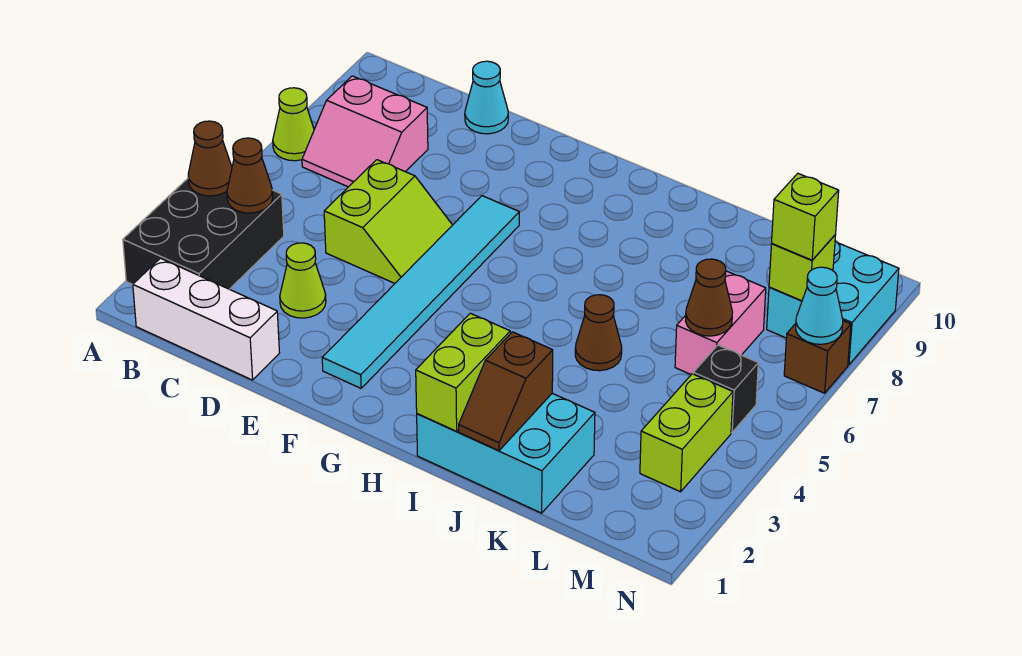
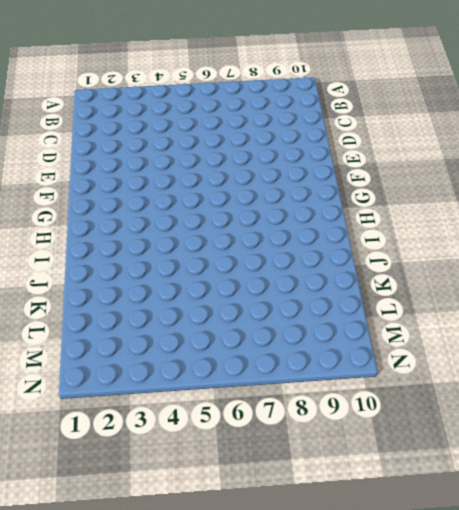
none -> black 2x3 brick [123,179,284,289]
none -> lime 1x1 cone [273,88,314,161]
none -> white 1x3 brick [133,258,279,380]

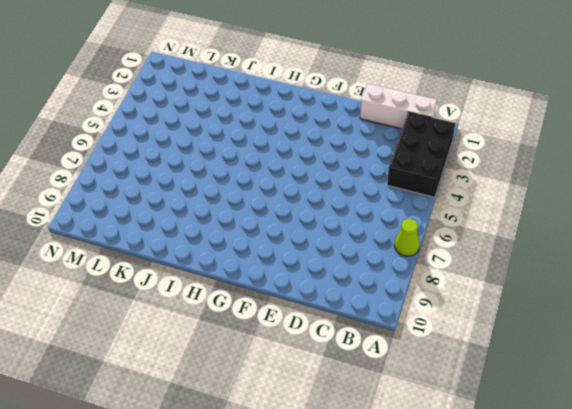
none -> pink 2x2 slope [302,76,428,187]
none -> lime 1x1 cone [280,243,326,318]
none -> lime 2x2 slope [324,160,452,283]

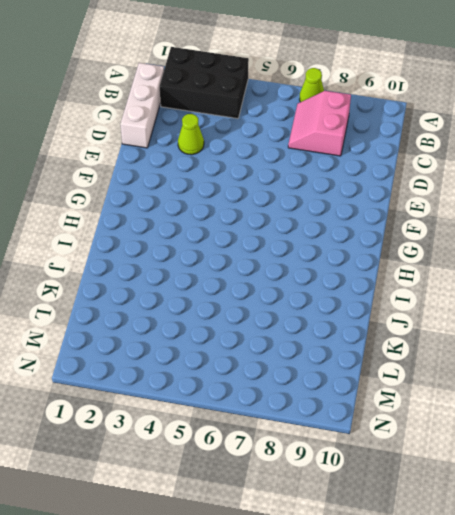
none -> lime 2x2 slope [324,160,452,283]
none -> cyan 1x1 cone [465,61,508,134]
none -> cyan 1x6 tile [322,196,519,388]

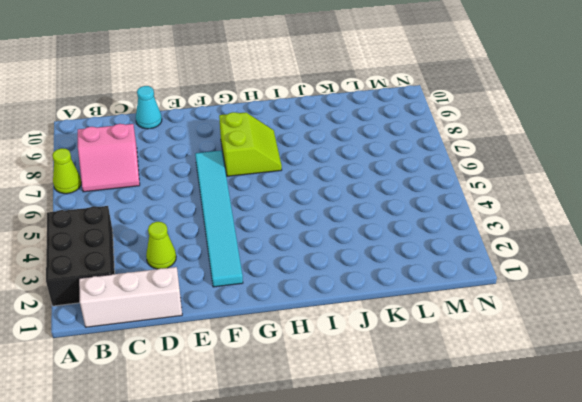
lime 2x2 slope [219,112,282,176] -> lime 2x2 slope moved to [324,160,452,283]
none -> cyan 2x3 brick [417,393,595,513]
none -> brown 1x1 cone [575,295,622,371]
none -> pink 1x2 brick [675,271,766,374]

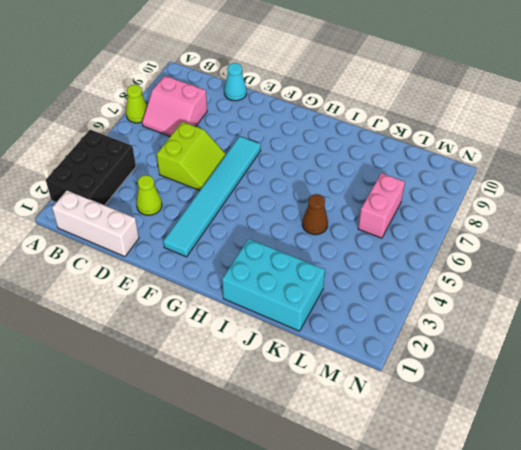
none -> lime 1x2 brick [640,374,733,492]
none -> black 1x1 brick [693,345,758,432]
none -> cyan 2x2 brick [767,241,899,365]

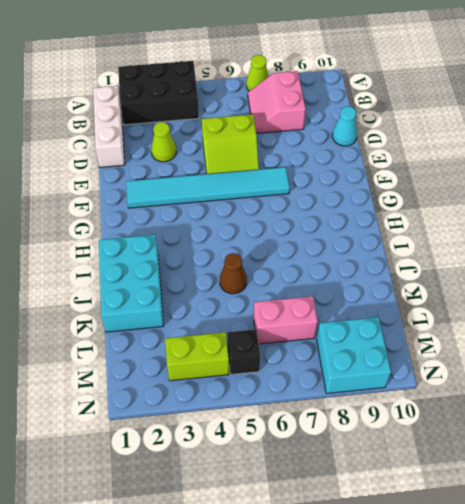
none -> brown 1x1 brick [784,321,851,393]
none -> brown 1x1 cone [188,121,232,196]
none -> brown 1x1 cone [227,138,273,213]

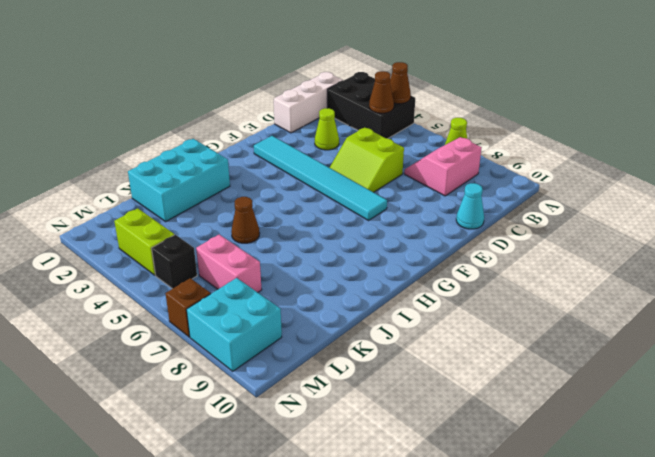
none -> lime 1x2 brick [416,313,510,431]
none -> brown 1x2 slope [459,332,553,451]
none -> brown 1x1 cone [685,259,733,336]

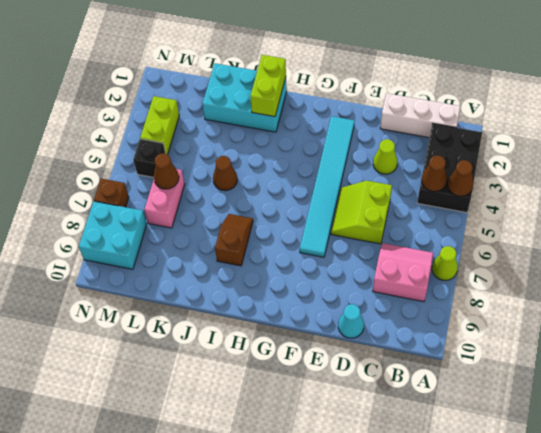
brown 1x2 slope [215,214,253,266] -> brown 1x2 slope moved to [459,332,553,451]
none -> lime 1x1 brick [769,235,836,301]
none -> cyan 1x1 cone [796,267,843,344]
none -> lime 1x1 brick [772,174,839,260]

